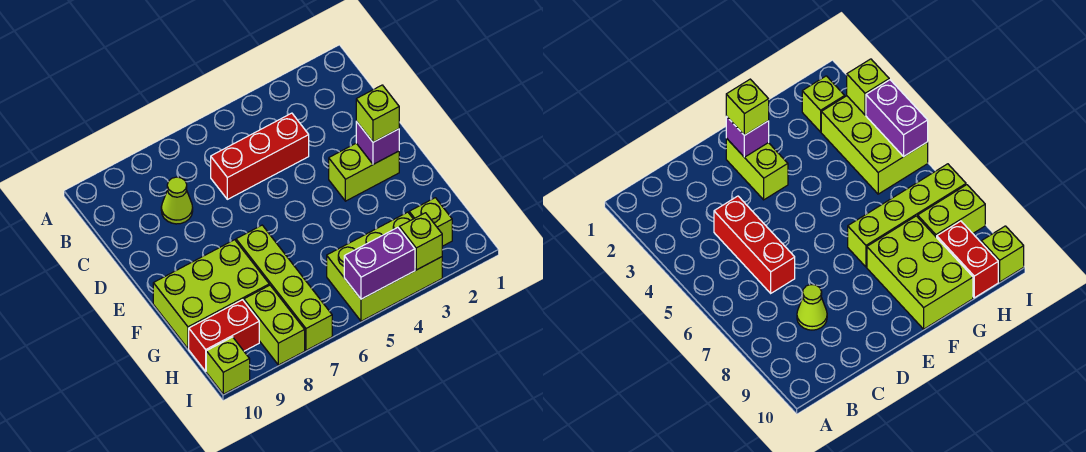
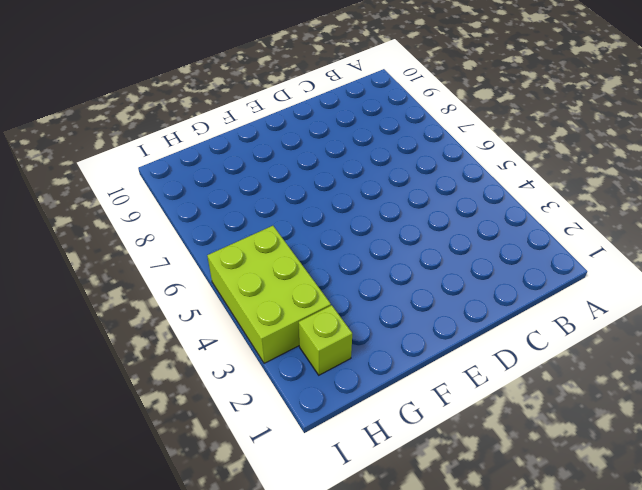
none -> red 1x3 brick [211,113,309,199]
none -> lime 1x1 cone [161,177,193,224]
none -> lime 1x2 brick [329,143,399,201]

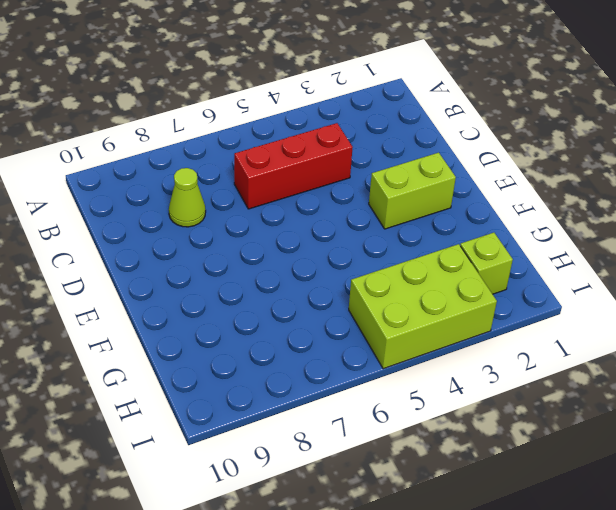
none -> lime 1x4 brick [236,225,332,350]
none -> lime 2x3 brick [153,240,269,349]
none -> lime 1x2 brick [244,285,305,365]

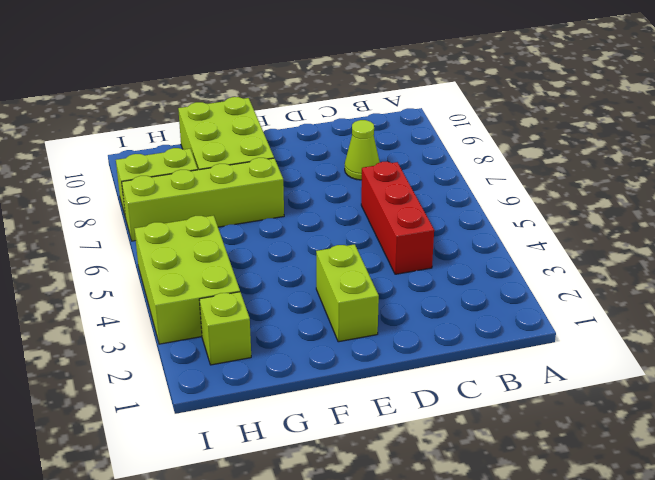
none -> red 1x2 brick [189,300,259,371]
none -> lime 1x1 brick [206,337,250,394]
none -> purple 1x1 brick [356,121,399,164]

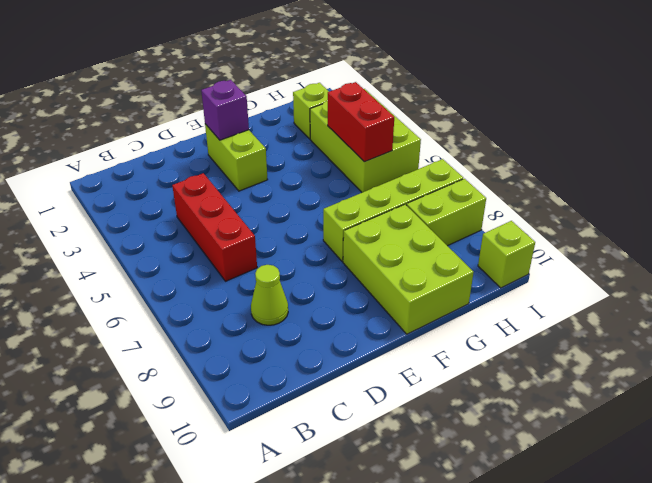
red 1x2 brick [328,82,394,162] -> red 1x2 brick moved to [189,300,259,371]
none -> lime 1x1 brick [399,213,442,270]
none -> purple 1x2 brick [344,227,415,299]
none -> lime 1x1 brick [356,85,399,142]

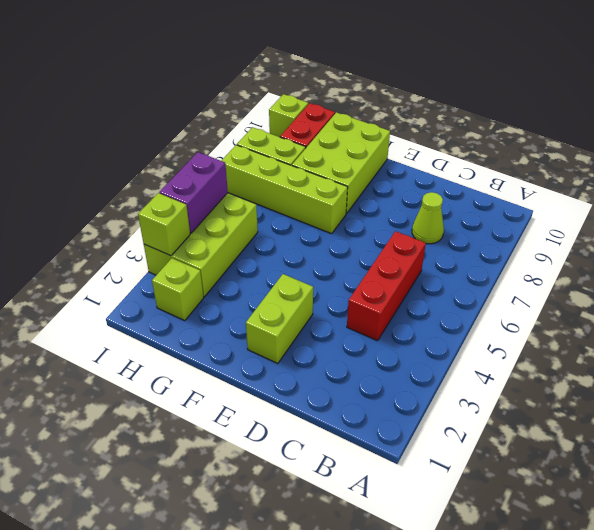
none -> purple 1x1 brick [356,121,399,164]
none -> lime 1x1 brick [356,85,399,142]

